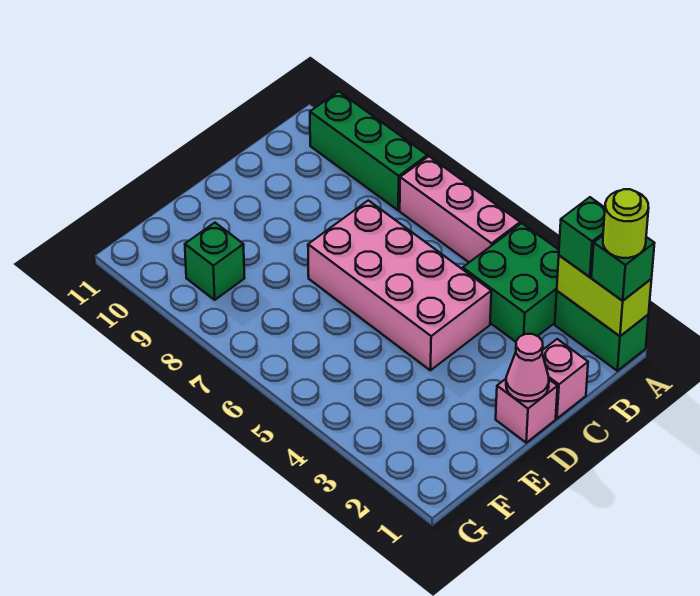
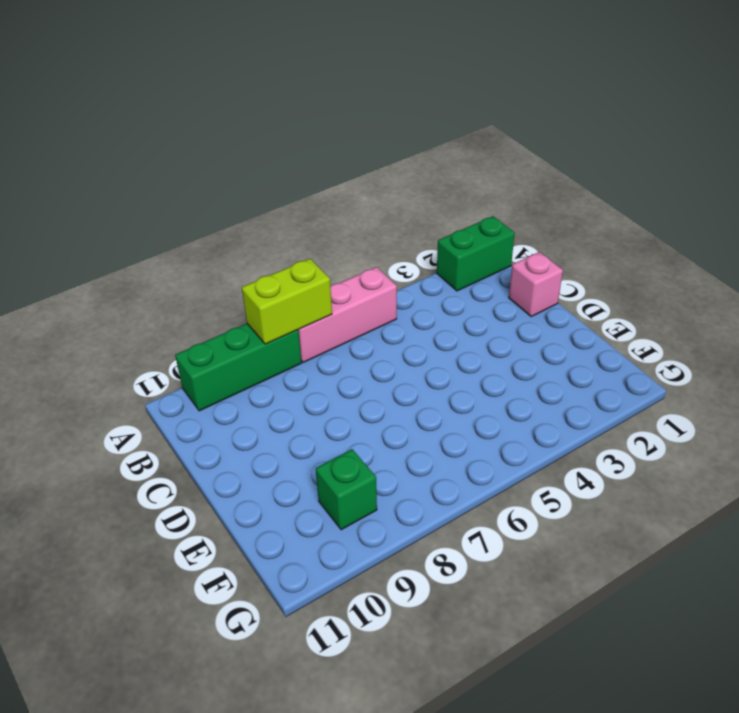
lime 1x2 brick [242,259,332,344] -> lime 1x2 brick moved to [557,255,652,336]
none -> green 2x2 brick [463,223,559,342]
none -> pink 2x4 brick [308,200,491,370]
none -> pink 1x1 brick [496,379,558,443]

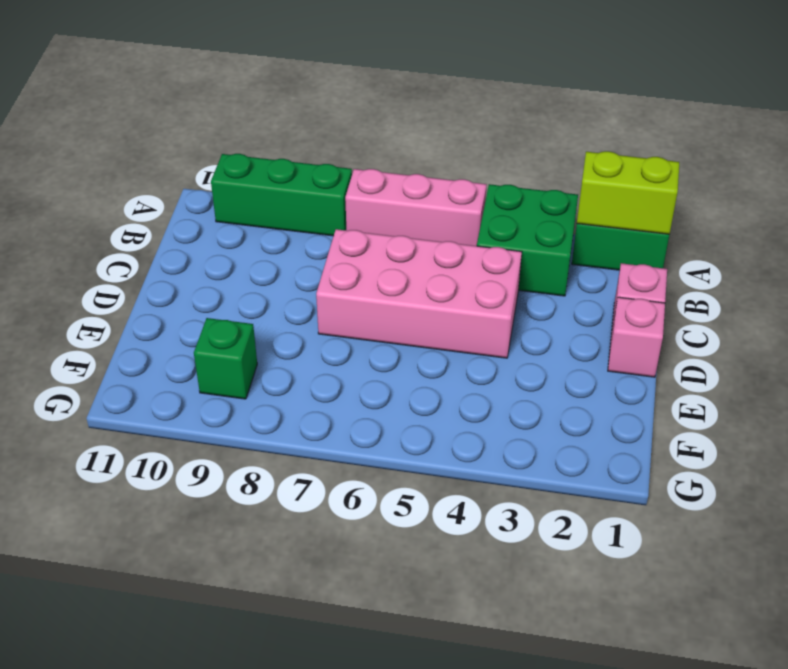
none -> pink 1x1 cone [506,334,549,401]
none -> green 1x1 brick [591,236,655,301]
none -> green 1x1 brick [559,197,605,277]

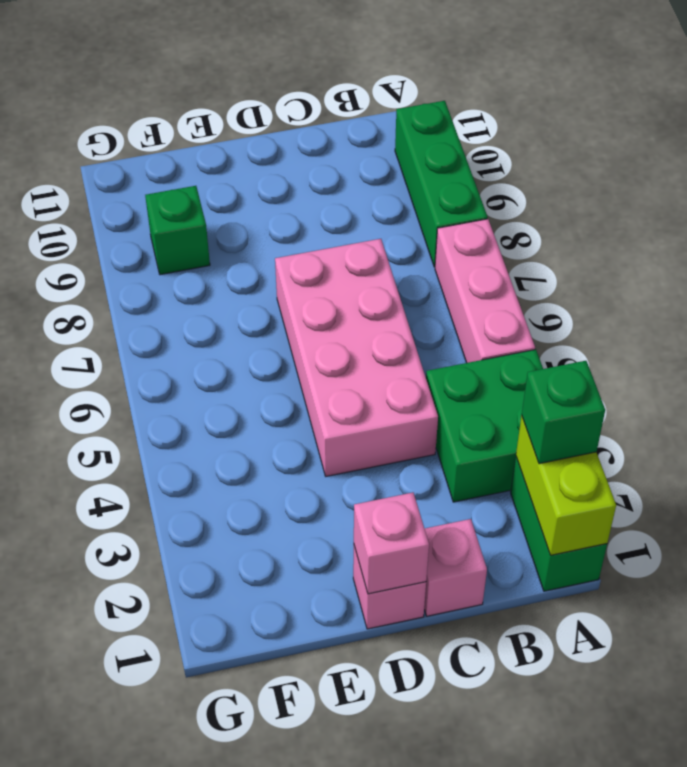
pink 1x1 brick [354,493,429,594] -> pink 1x1 cone [506,334,549,401]
none -> green 1x1 brick [591,236,655,301]
none -> lime 1x1 round brick [603,189,649,258]

